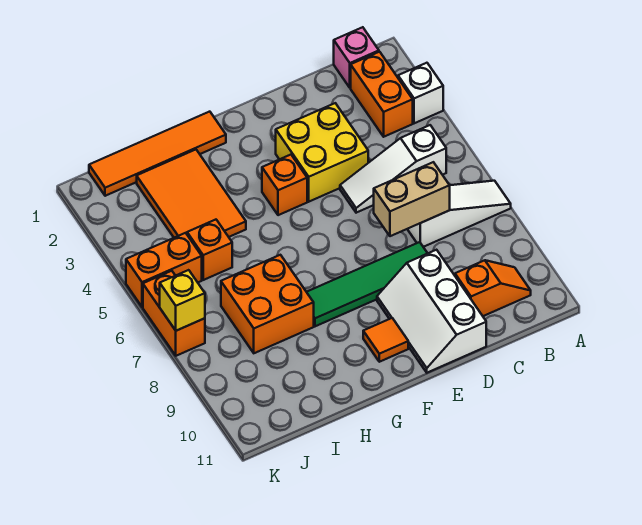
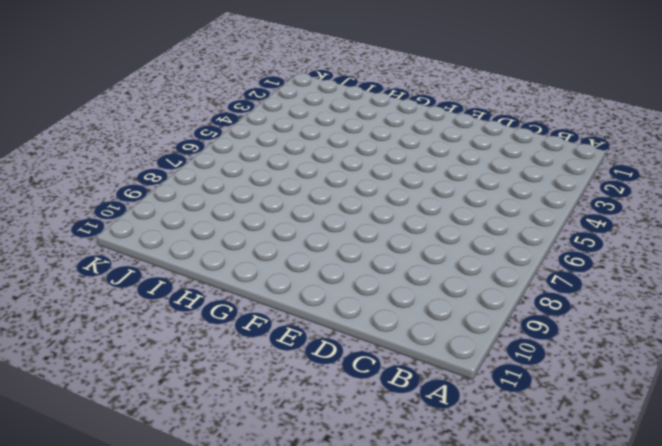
none -> white 1x1 brick [398,63,443,123]
none -> white 1x3 slope [408,181,511,247]
none -> pink 1x1 brick [334,27,379,88]

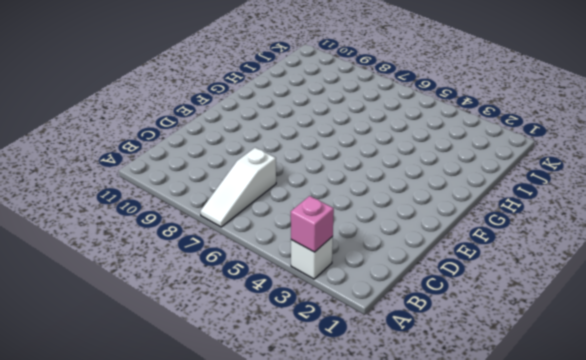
pink 1x1 brick [291,196,334,252] -> pink 1x1 brick moved to [334,27,379,88]
none -> orange 1x2 brick [351,52,413,137]
none -> white 1x3 slope [340,125,446,213]
none -> orange 1x2 slope [455,260,531,316]

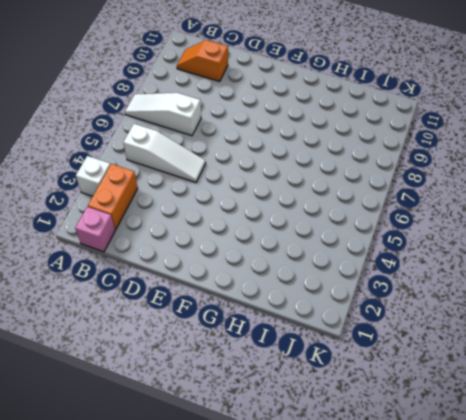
none -> yellow 2x2 brick [276,103,368,202]
none -> green 1x4 tile [307,242,428,326]
none -> white 2x3 slope [377,250,486,373]

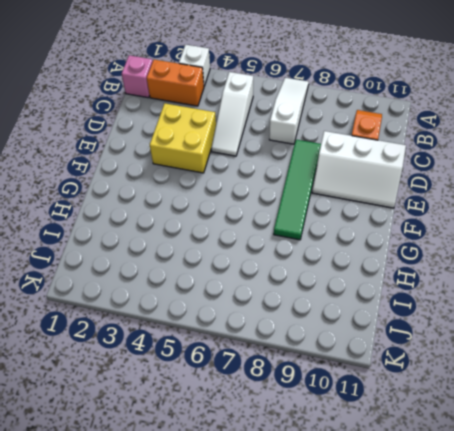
none -> orange 1x1 brick [262,155,307,215]
none -> orange 1x1 tile [363,318,408,362]
none -> orange 1x4 tile [89,112,226,196]

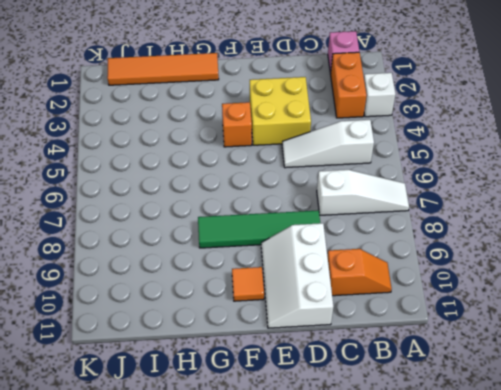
none -> orange 2x3 tile [137,150,246,238]
none -> orange 2x2 brick [221,255,314,353]
none -> orange 1x1 brick [187,220,232,280]

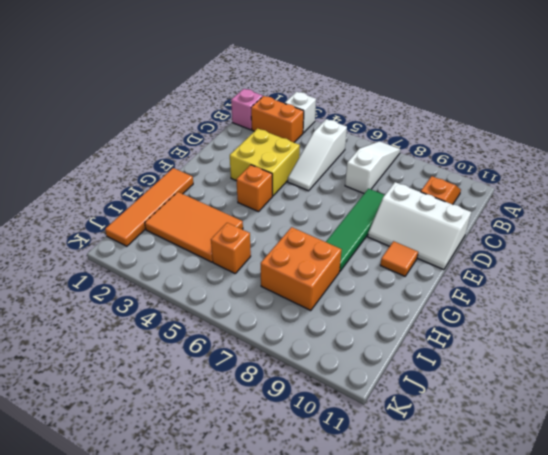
none -> orange 1x2 brick [126,233,202,307]
none -> orange 1x2 brick [143,271,205,356]
none -> tan 1x2 brick [374,162,450,236]

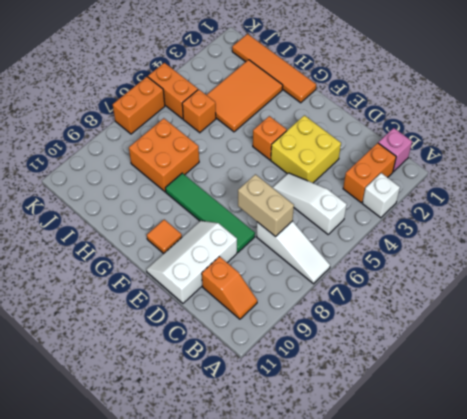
none -> yellow 1x1 brick [160,270,205,331]

